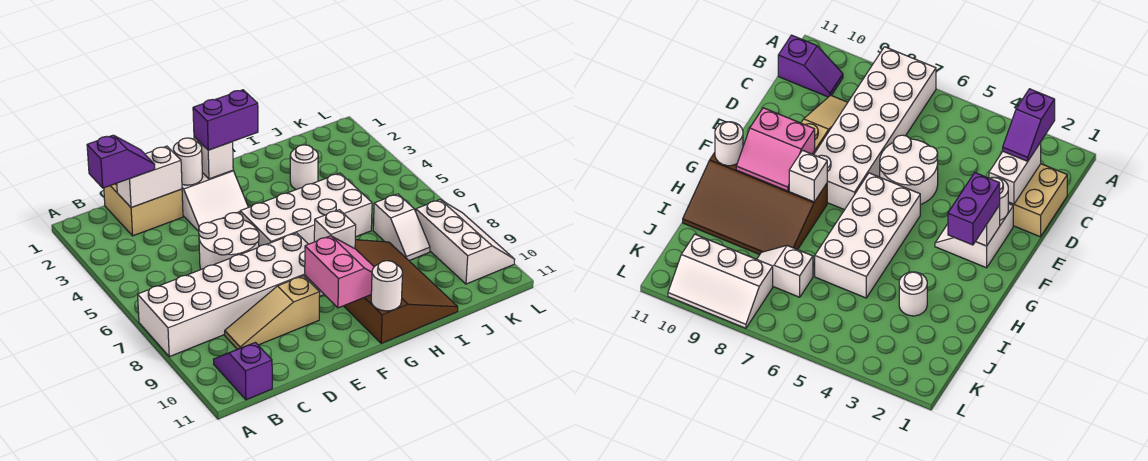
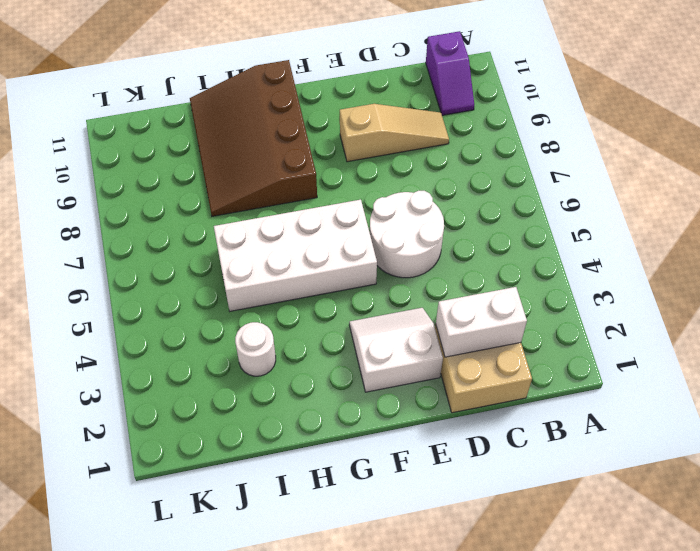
none -> white 2x6 brick [138,233,324,357]
none -> white 1x2 slope [373,194,430,261]
none -> white 2x3 slope [416,200,515,284]

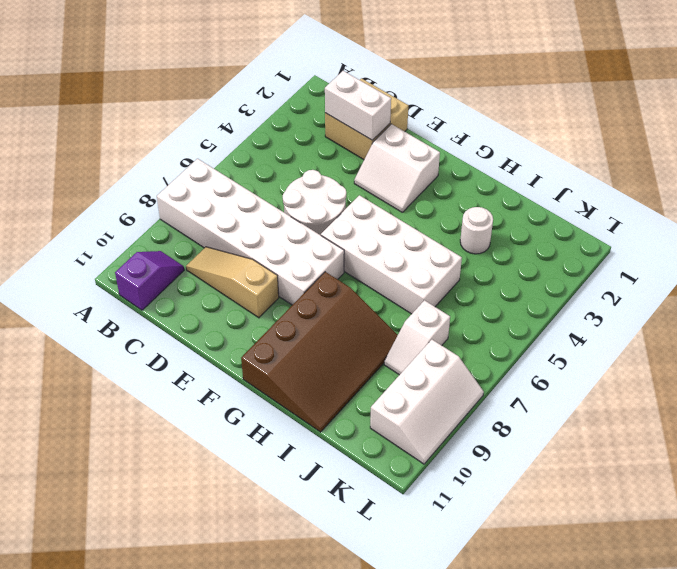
none -> white 1x1 round brick [173,138,202,185]
none -> white 1x1 brick [194,137,233,179]
none -> pink 2x2 slope [305,236,374,308]

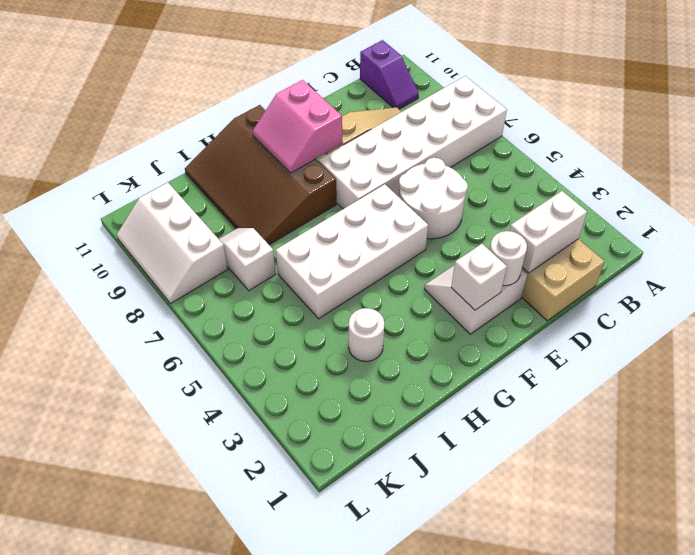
none -> white 1x1 brick [314,210,356,249]
none -> white 1x1 round brick [371,261,403,311]
none -> purple 1x2 slope [87,135,155,188]

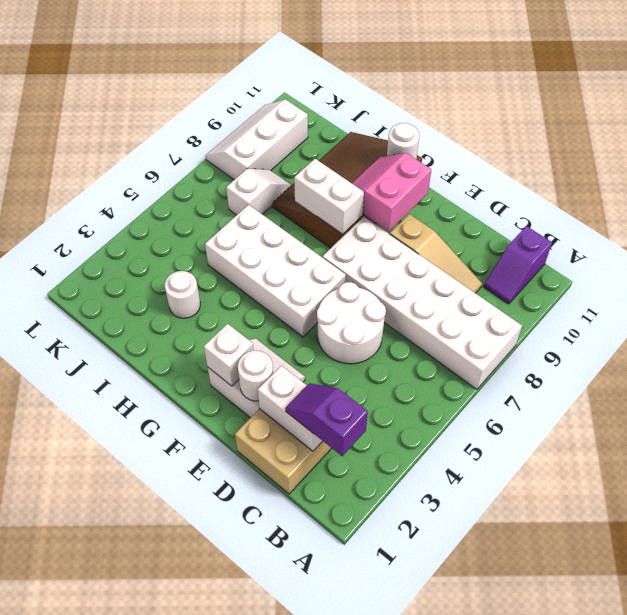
white 1x2 brick [294,159,364,234] -> white 1x1 brick [314,210,356,249]
none -> purple 1x2 brick [193,90,258,150]

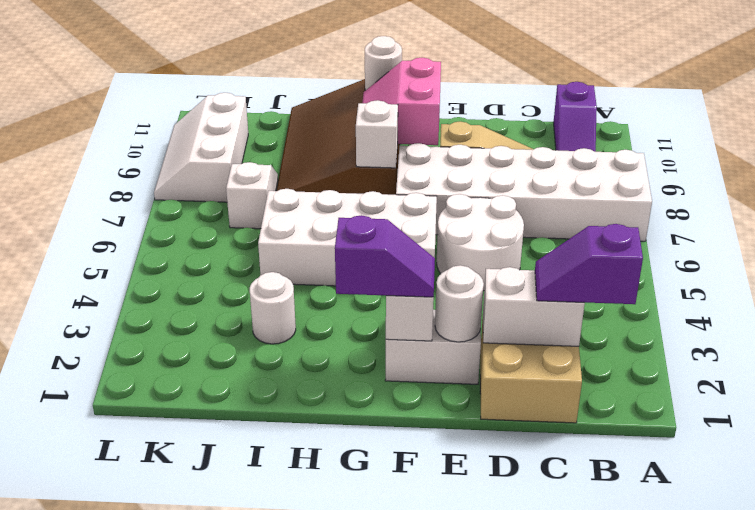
purple 1x2 slope [335,215,435,297] -> purple 1x2 brick [193,90,258,150]

